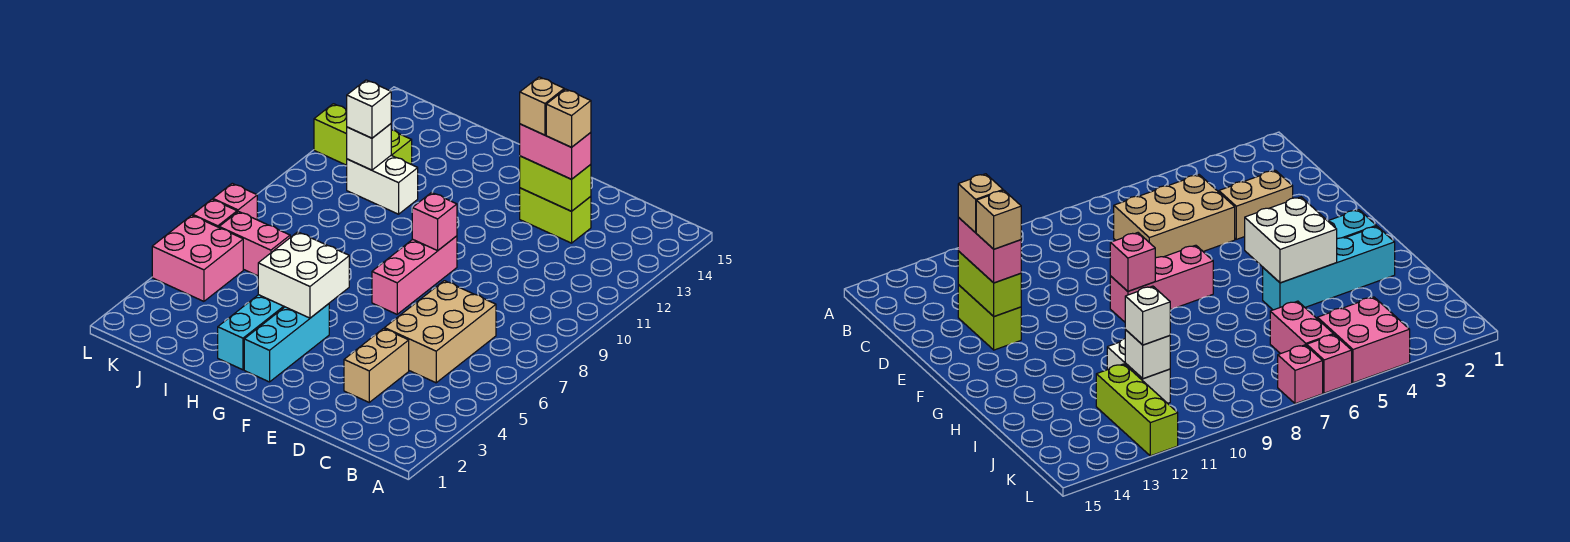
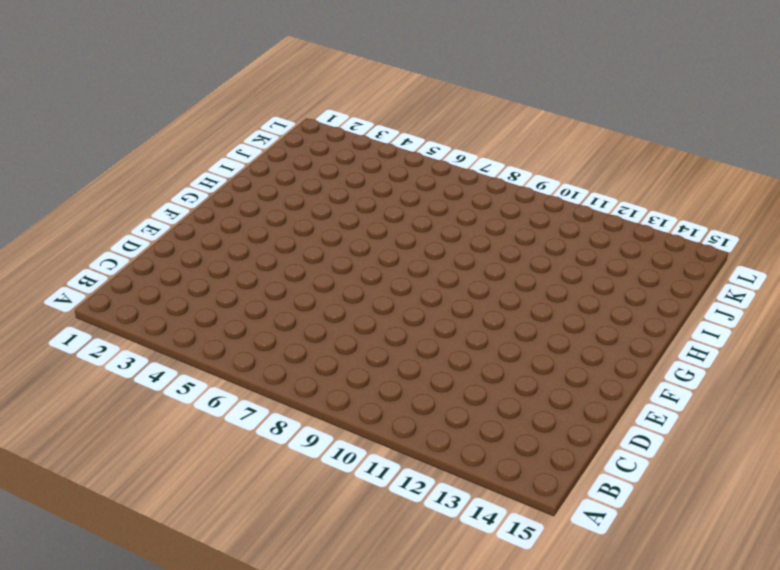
none -> tan 2x3 brick [385,281,496,383]
none -> tan 1x2 brick [344,328,409,402]
none -> lime 1x2 brick [520,188,591,243]

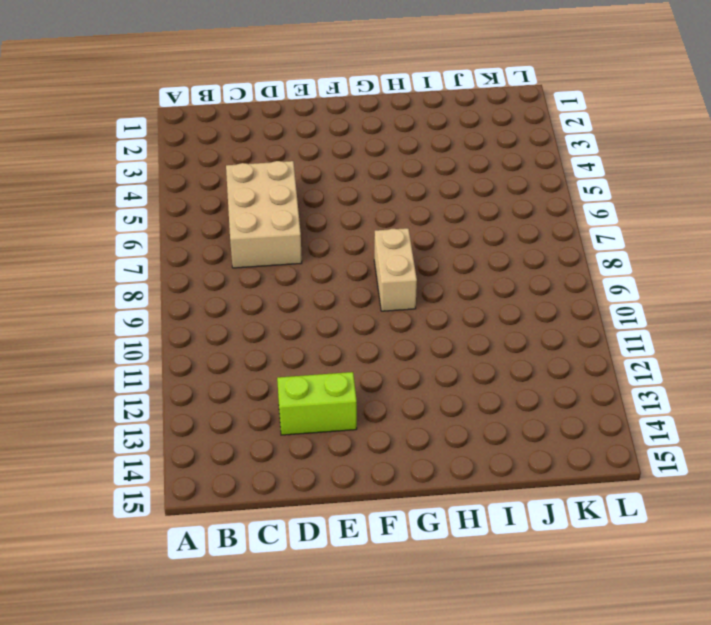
tan 1x2 brick [374,228,417,311] -> tan 1x2 brick moved to [344,328,409,402]
none -> pink 1x3 brick [372,236,457,314]
none -> cyan 1x3 brick [244,304,329,382]
none -> cyan 1x4 brick [218,295,284,370]

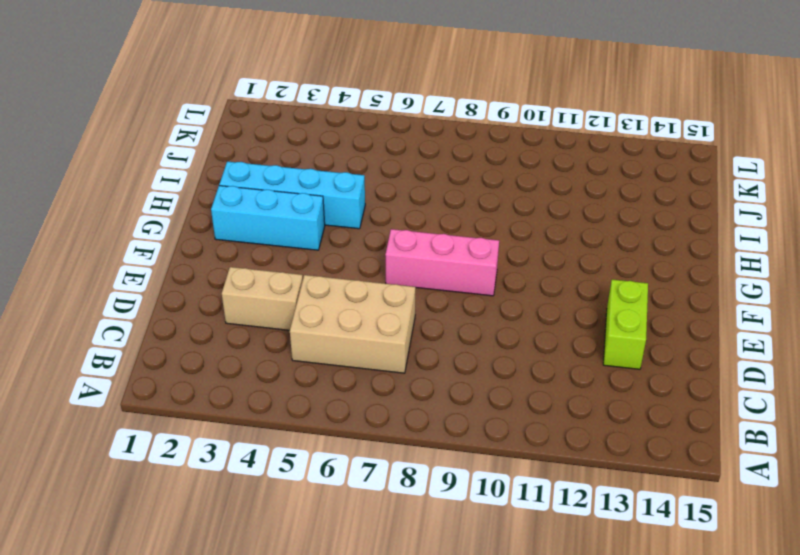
none -> white 1x2 brick [347,156,418,214]
none -> pink 1x2 brick [219,212,290,276]
none -> lime 1x3 brick [314,104,412,165]

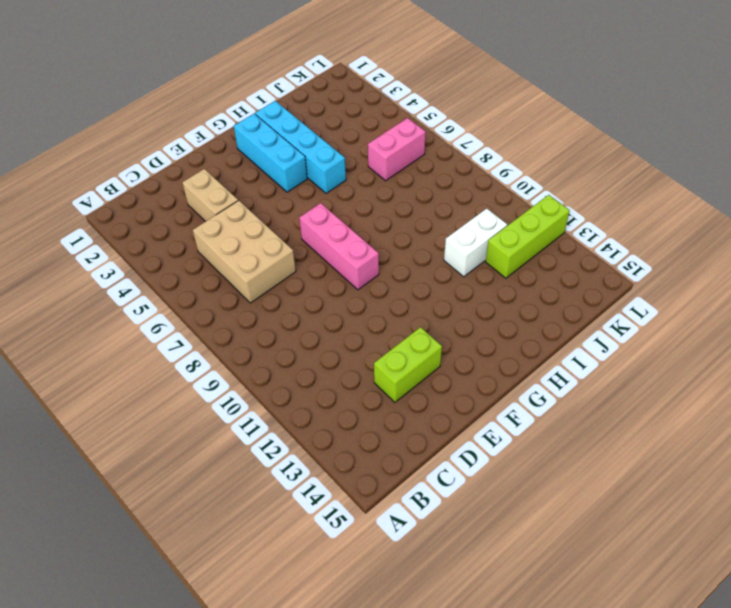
none -> pink 2x2 brick [152,215,243,301]
none -> pink 1x1 brick [193,199,237,227]
none -> pink 1x1 brick [213,183,257,220]

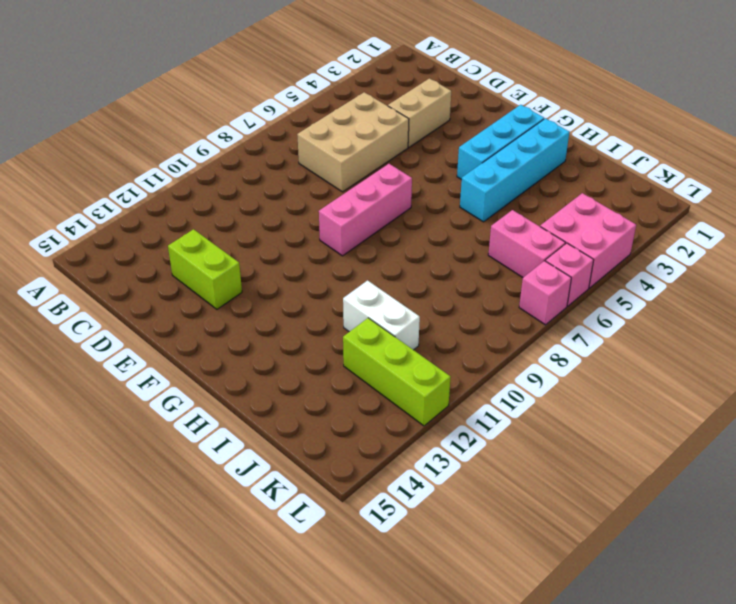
none -> lime 1x2 brick [520,156,591,211]
none -> pink 1x1 brick [412,192,457,251]
none -> white 2x2 brick [258,232,349,318]

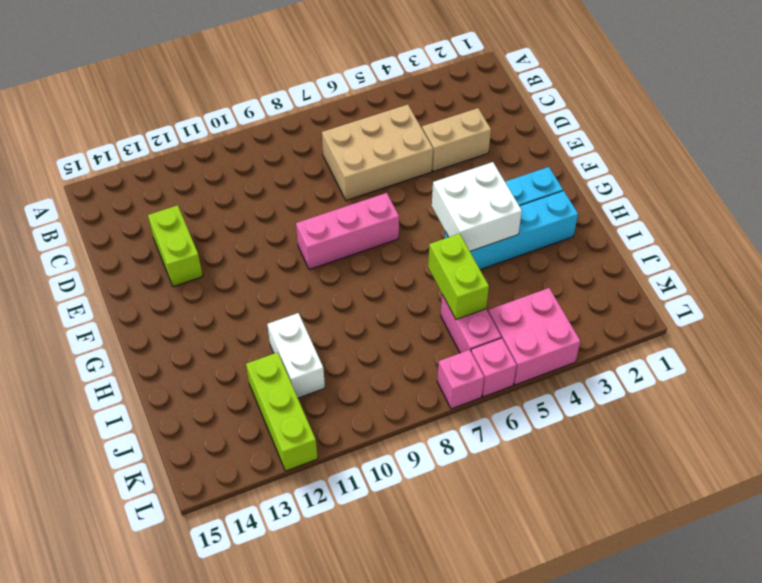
lime 1x2 brick [428,234,489,319] -> lime 1x2 brick moved to [520,156,591,211]
none -> pink 1x1 brick [412,192,457,251]
none -> white 1x1 brick [347,124,391,170]
none -> pink 1x2 brick [520,124,591,179]

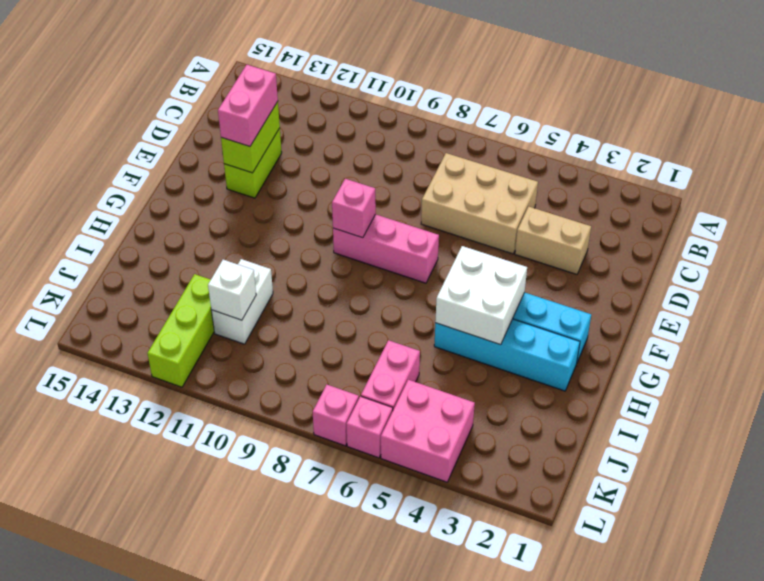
none -> white 1x1 brick [347,80,391,138]
none -> tan 1x1 brick [546,89,591,147]
none -> tan 1x1 brick [520,77,564,135]

